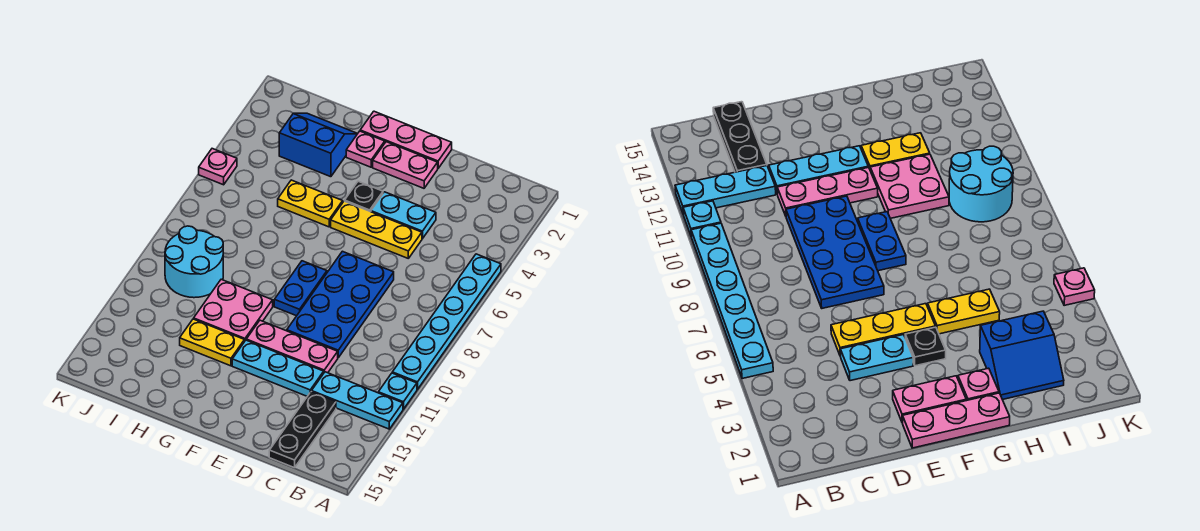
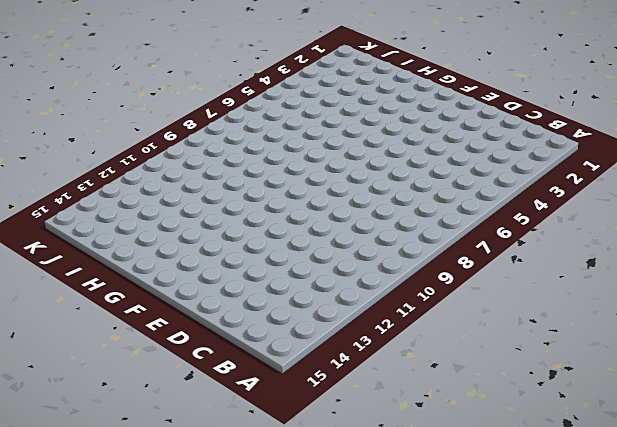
none -> cyan 1x6 plate [392,254,501,390]
none -> cyan 1x1 plate [378,373,417,409]
none -> cyan 1x3 plate [312,372,403,429]

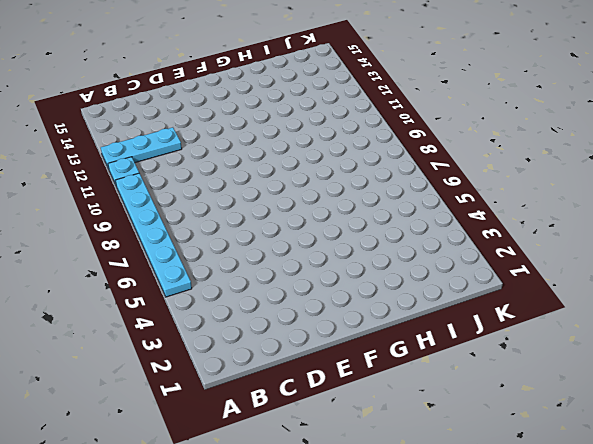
none -> black 1x3 plate [269,392,336,468]
none -> cyan 1x2 plate [371,192,436,239]
none -> yellow 1x3 plate [331,201,422,258]

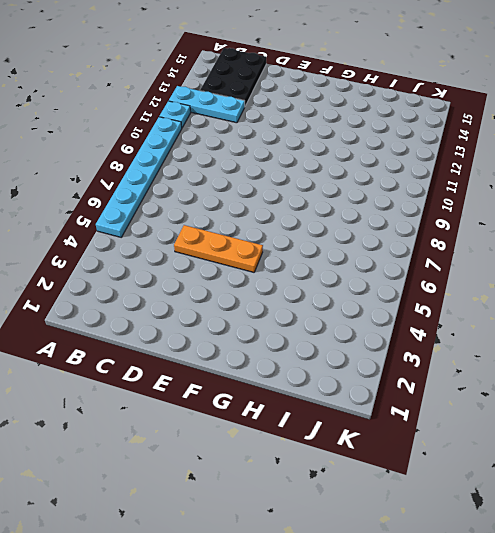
black 2x3 plate [200,48,266,106] -> black 1x3 plate [269,392,336,468]
orange 1x3 plate [174,225,263,272] -> yellow 1x3 plate [331,201,422,258]
none -> cyan 1x2 plate [371,192,436,239]
none -> blue 2x4 plate [287,251,394,358]
none -> pink 1x3 plate [246,320,338,373]

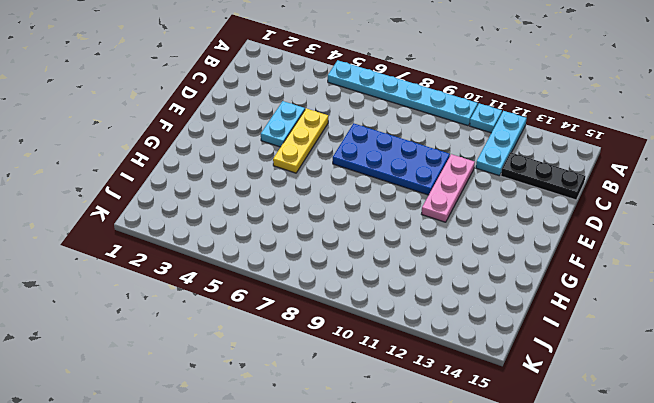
none -> cyan 1x3 plate [232,340,324,396]
none -> pink 1x3 plate [360,111,452,168]
none -> pink 1x2 plate [373,142,438,188]

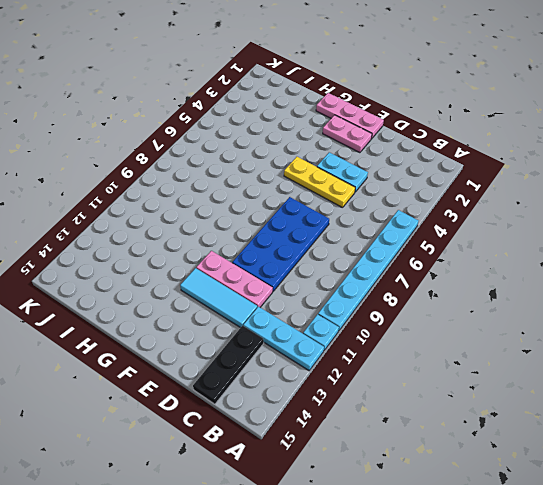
cyan 1x3 tile [180,268,257,328] -> cyan 1x3 plate [232,340,324,396]
none -> black 1x1 plate [345,181,383,212]
none -> blue 1x2 plate [274,261,327,316]
none -> pink 1x1 plate [346,131,385,167]

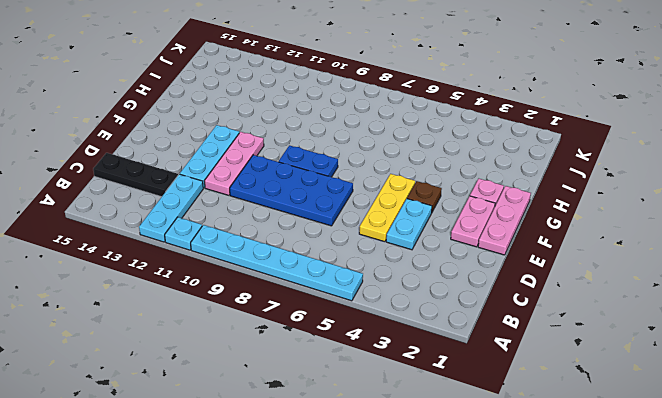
brown 1x1 plate [407,181,442,212] -> black 1x1 plate [345,181,383,212]
none -> yellow 1x2 plate [278,180,343,227]
none -> pink 2x2 plate [194,279,273,342]
none -> yellow 1x2 plate [180,319,244,366]

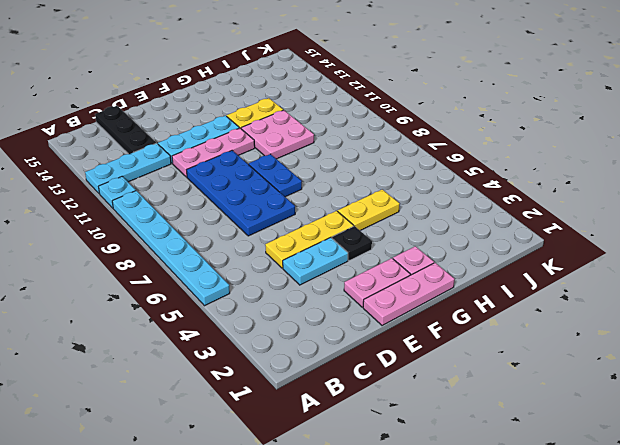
none -> blue 2x2 slope [279,113,357,177]
none -> cyan 2x2 round brick [165,226,223,298]
none -> pink 1x1 plate [199,149,237,185]

